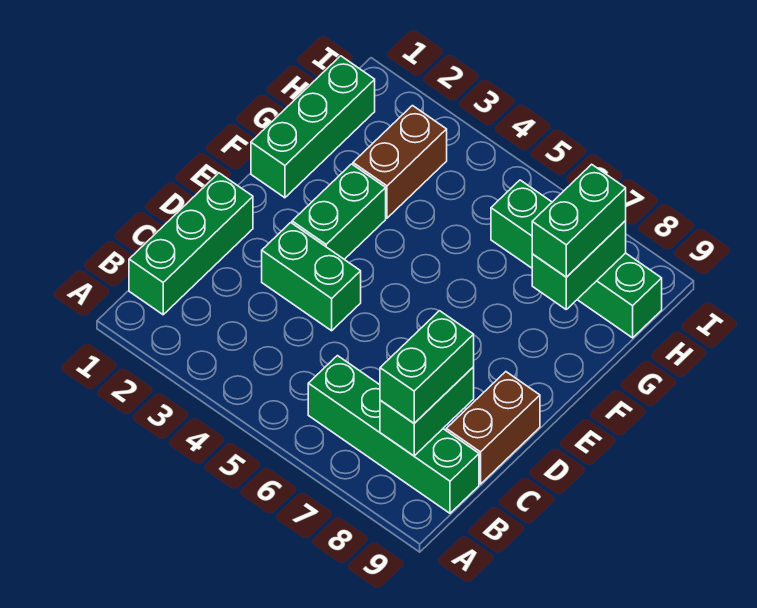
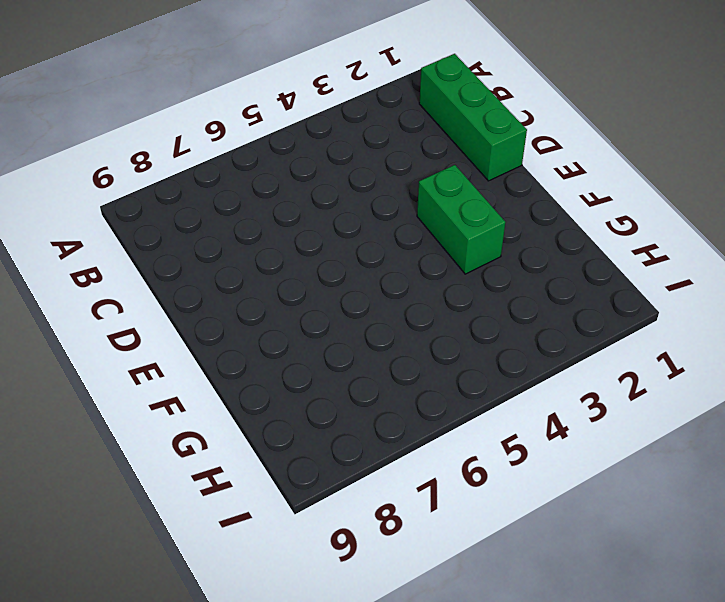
none -> green 1x4 brick [308,356,479,513]
none -> brown 1x2 brick [446,372,540,484]
none -> green 1x2 brick [262,223,361,331]

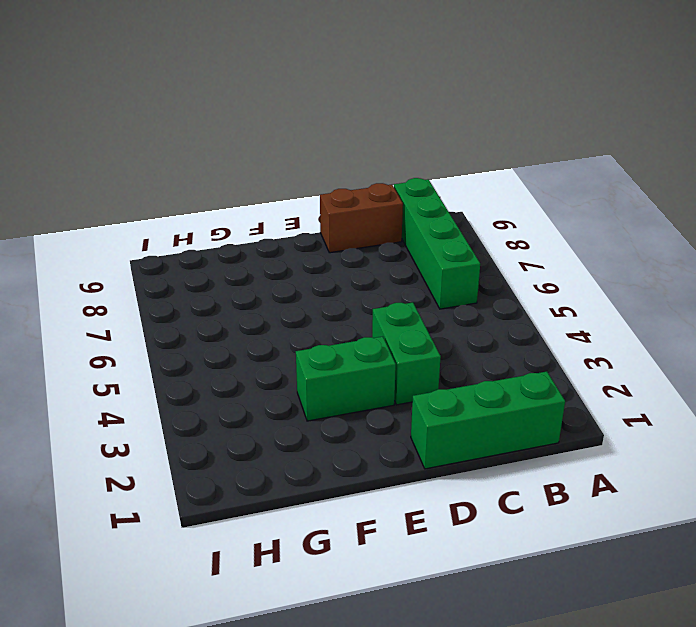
none -> green 1x3 brick [251,56,375,198]
none -> brown 1x2 brick [353,106,447,218]
none -> green 1x4 brick [491,180,662,338]

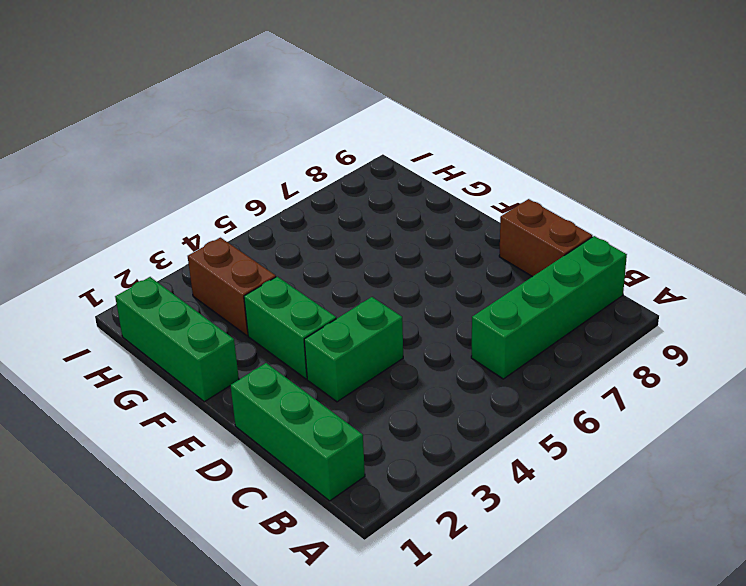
none -> green 1x4 brick [491,180,662,338]
none -> green 1x2 brick [380,367,474,456]
none -> green 1x2 brick [532,221,626,309]

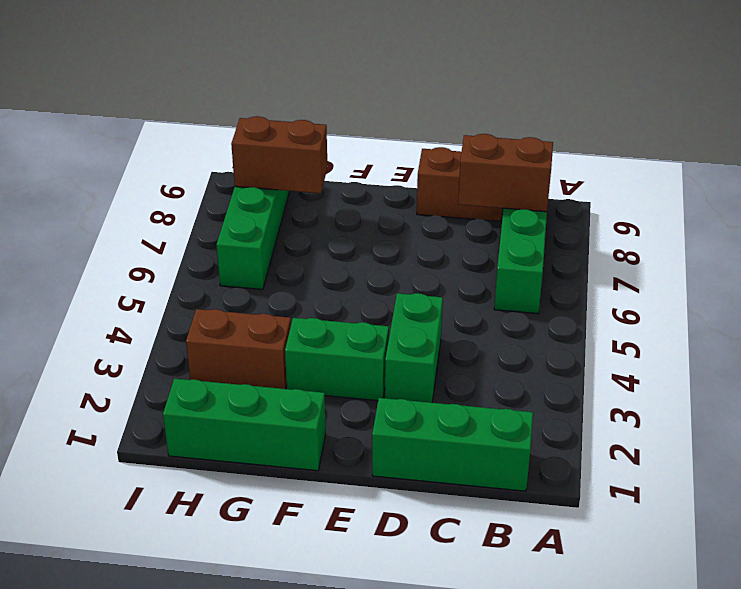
brown 1x2 brick [458,134,553,212] -> green 1x2 brick [380,367,474,456]
brown 1x2 brick [231,116,327,193] -> green 1x2 brick [532,221,626,309]
none -> green 1x2 brick [380,311,474,423]
none -> green 1x2 brick [532,164,626,277]

